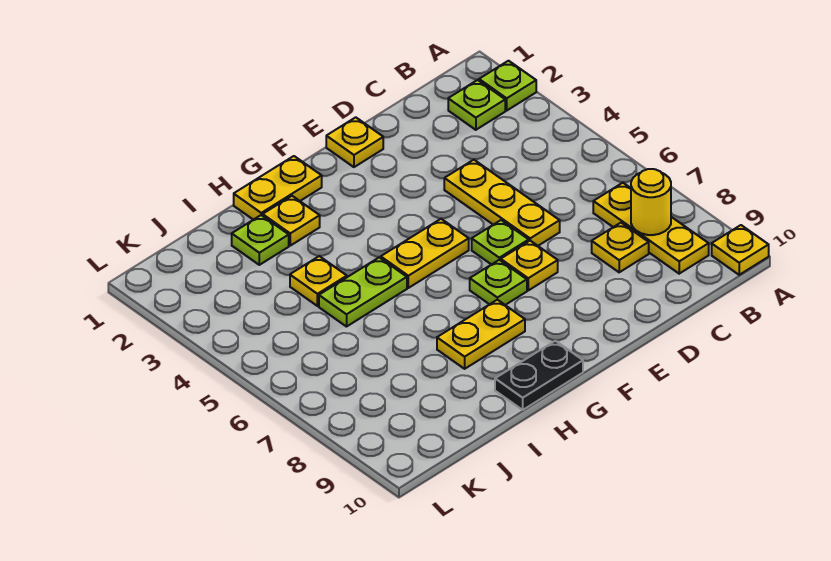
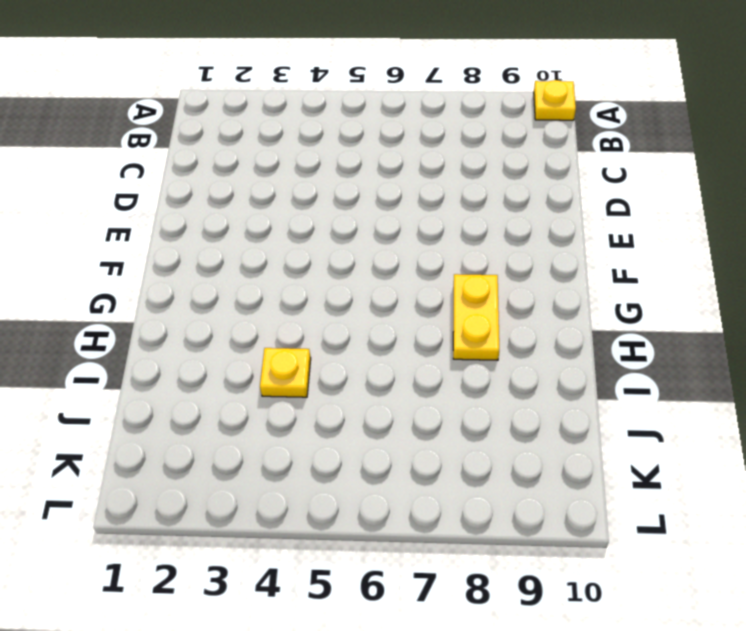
none -> lime 1x1 plate [479,61,536,110]
none -> lime 1x1 plate [448,80,505,130]
none -> yellow 1x3 plate [593,183,709,274]

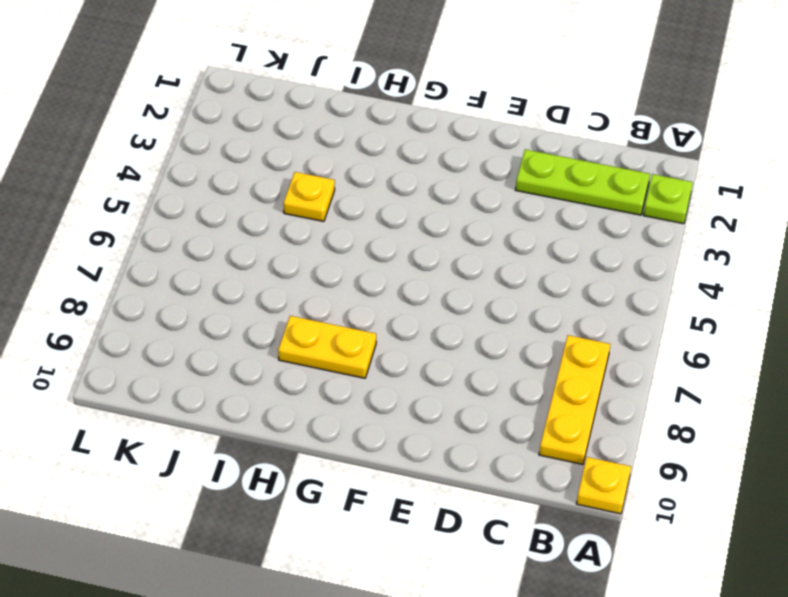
lime 1x3 plate [516,149,650,215] -> lime 1x1 plate [448,80,505,130]
none -> yellow 1x1 plate [592,223,649,272]
none -> yellow 1x3 plate [444,160,560,246]
none -> yellow 1x1 plate [326,117,383,167]

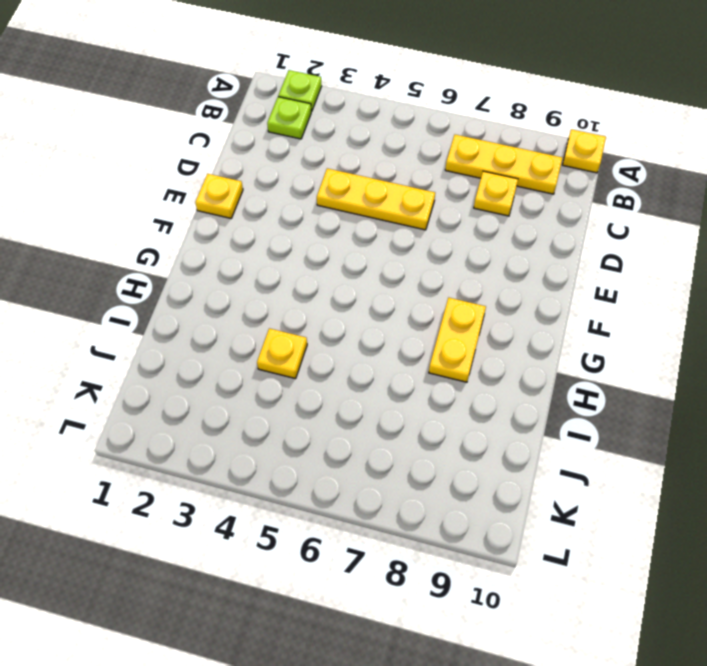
none -> lime 1x1 plate [472,220,529,265]
none -> yellow 1x1 plate [501,241,558,290]
none -> yellow 1x2 plate [381,219,469,288]

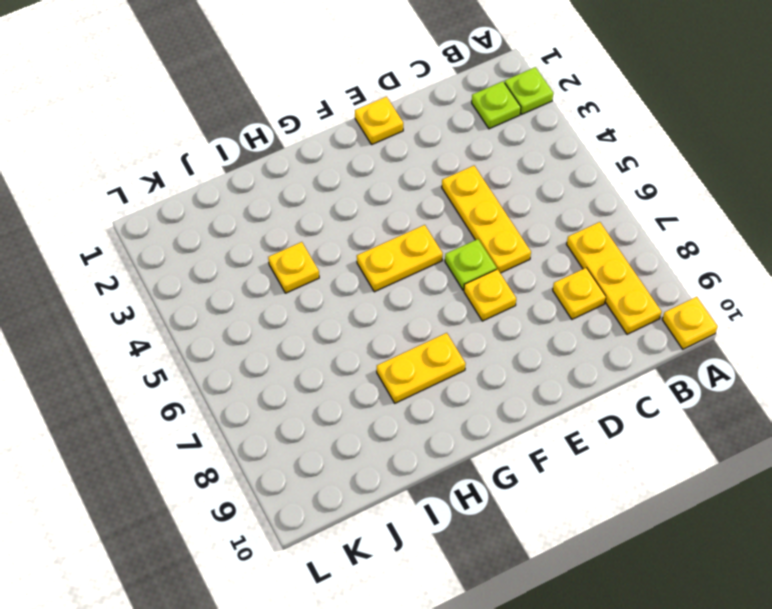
none -> lime 1x1 plate [470,260,527,305]
none -> yellow 1x2 plate [234,156,322,220]
none -> black 1x2 plate [495,341,583,410]

